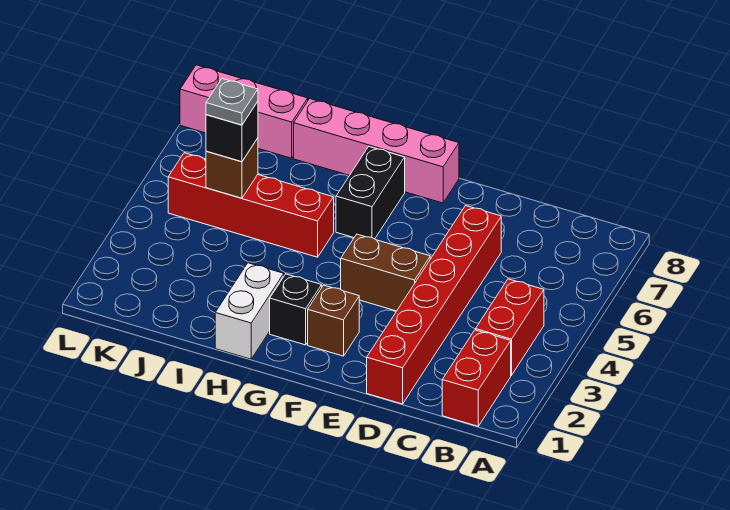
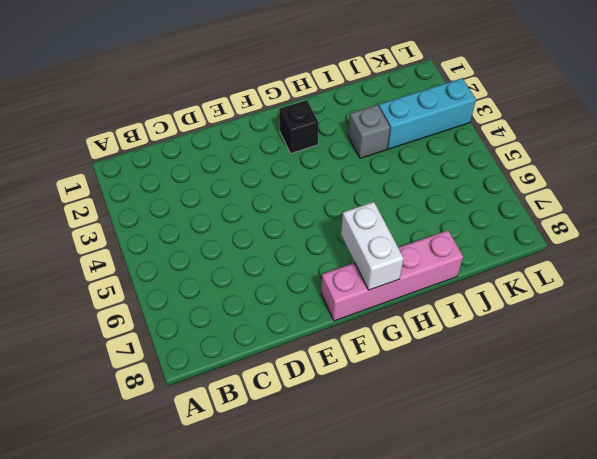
white 1x2 brick [341,202,404,290] -> white 1x2 brick moved to [215,263,284,359]
grey 1x1 brick [348,105,390,158] -> none
cyan 1x3 brick [379,78,476,149] -> none
none -> red 1x2 brick [442,330,511,426]
none -> red 1x2 brick [476,279,544,375]
none -> red 1x6 brick [367,206,501,404]

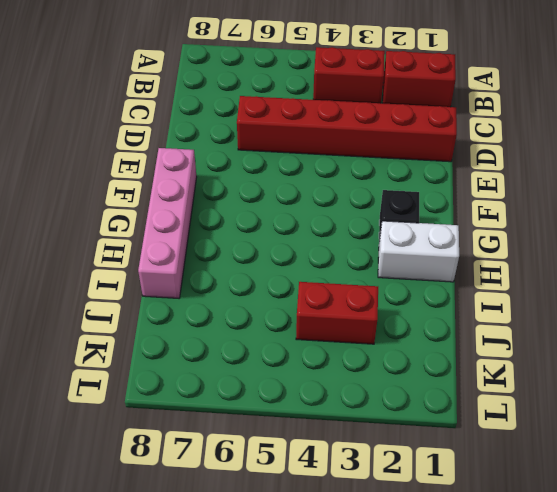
red 1x2 brick [296,282,378,344] -> none
none -> brown 1x2 brick [341,234,430,311]
none -> brown 1x1 brick [308,285,359,356]
none -> black 1x2 brick [336,147,405,239]

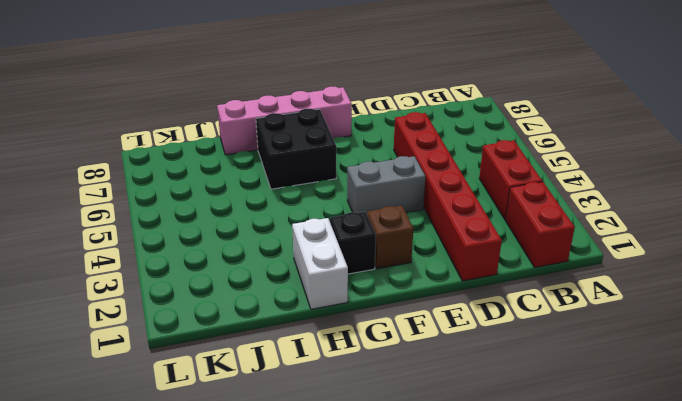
grey 1x2 brick [347,156,425,214] -> brown 1x2 brick [341,234,430,311]
black 2x2 brick [256,109,336,189] -> black 1x2 brick [336,147,405,239]
none -> red 1x4 brick [168,153,334,257]
none -> pink 1x3 brick [180,65,308,158]
none -> brown 1x1 brick [206,138,258,198]

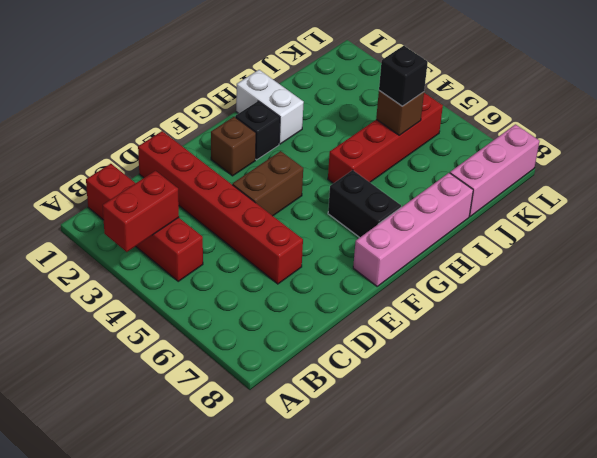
red 1x2 brick [103,171,179,252] -> none
none -> grey 1x1 plate [206,79,258,125]

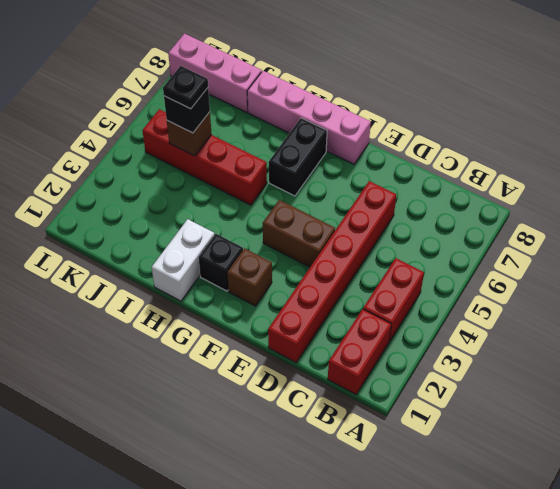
black 1x1 plate [163,66,208,109] -> grey 1x1 plate [206,79,258,125]

